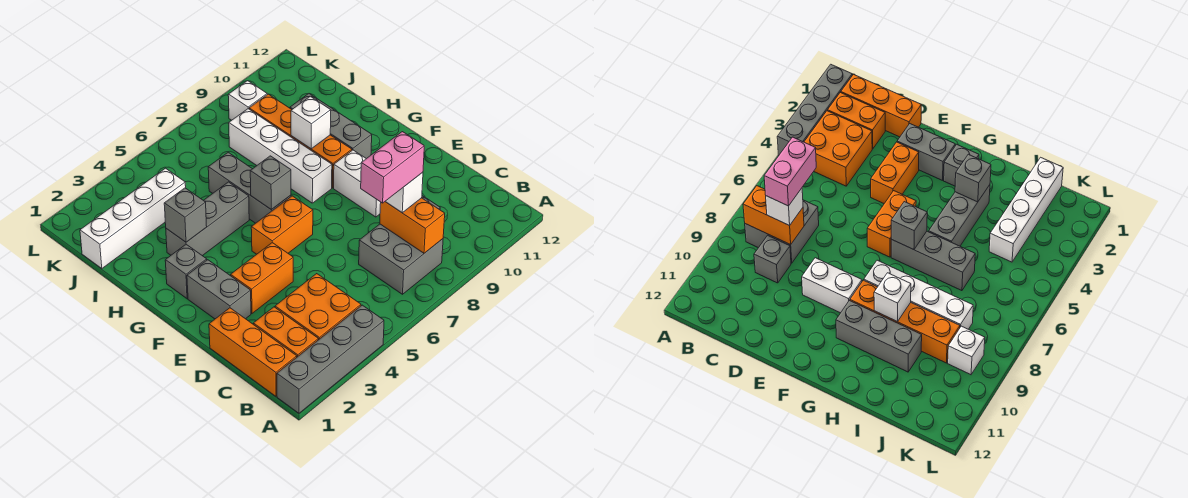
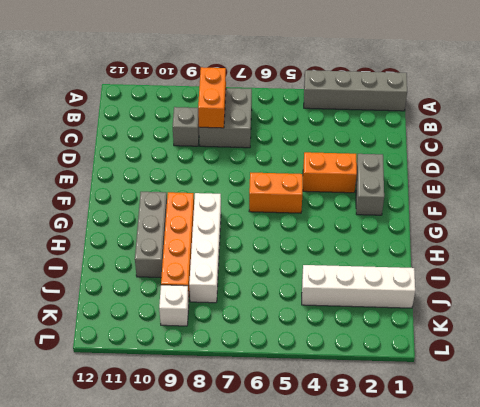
none -> orange 1x3 brick [209,308,297,396]
none -> orange 1x2 brick [253,307,318,357]
none -> orange 2x2 brick [275,274,361,340]

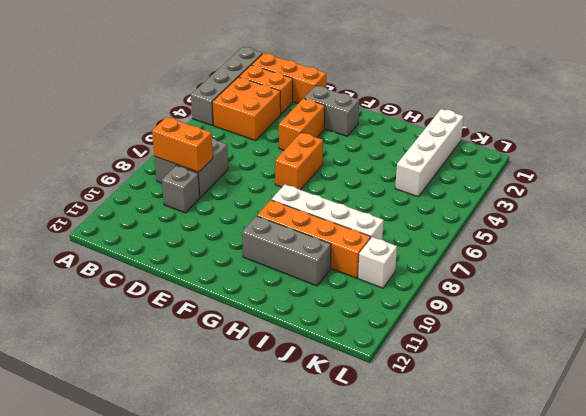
none -> white 1x2 brick [334,150,381,217]
none -> grey 1x1 brick [165,244,207,299]
none -> grey 1x3 brick [208,152,291,223]

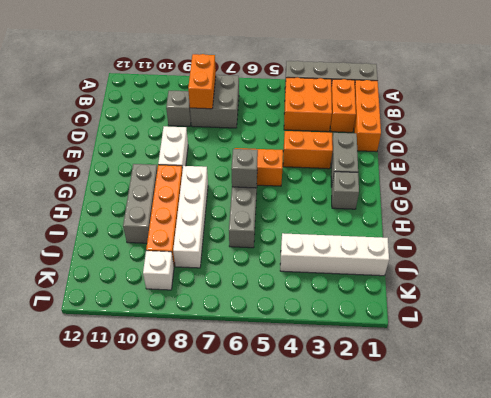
none -> grey 1x3 brick [166,182,249,256]
none -> grey 1x1 brick [164,188,207,242]
none -> white 1x1 brick [291,96,331,149]

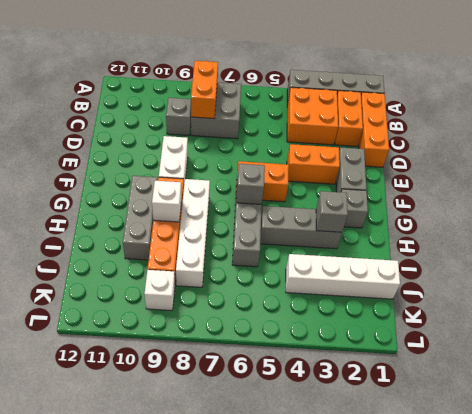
none -> white 1x1 brick [385,172,423,213]
none -> pink 1x2 brick [361,132,424,203]

